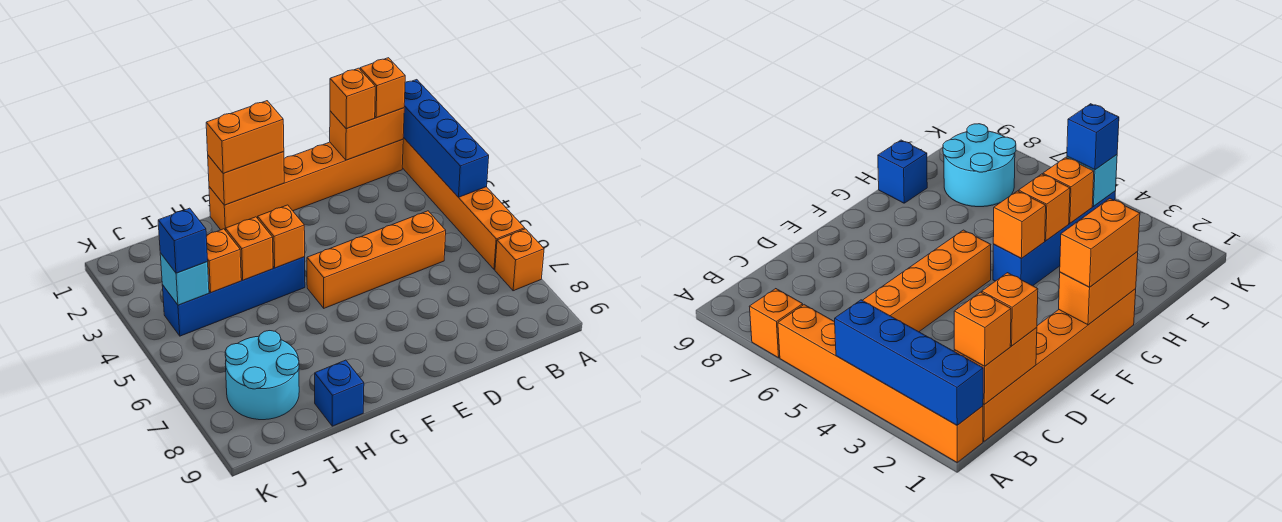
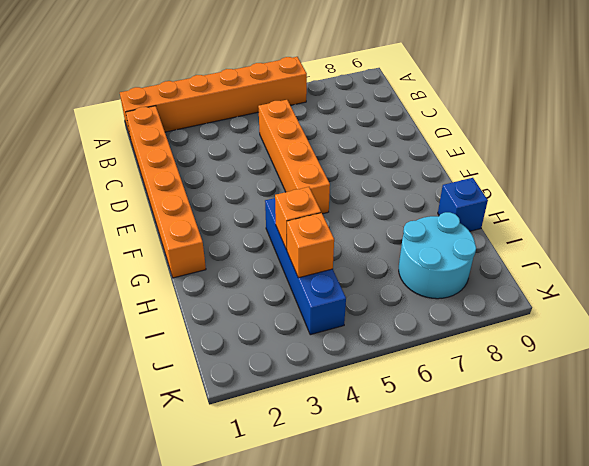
none -> orange 1x1 brick [495,229,544,291]
none -> blue 1x4 brick [403,80,489,197]
none -> orange 1x2 brick [330,108,404,160]

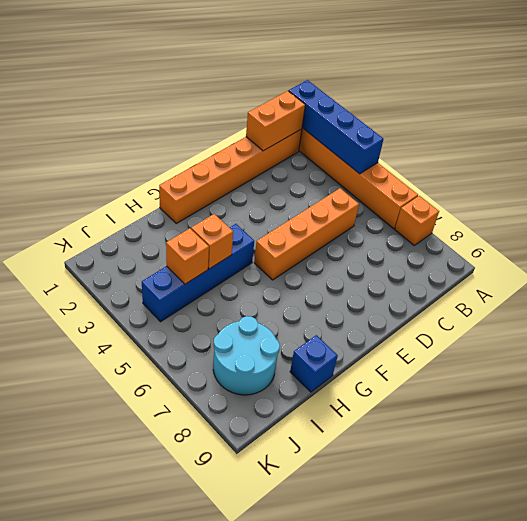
none -> orange 1x2 brick [208,152,284,205]
none -> orange 1x1 brick [258,205,305,268]
none -> cyan 1x1 brick [160,253,209,305]

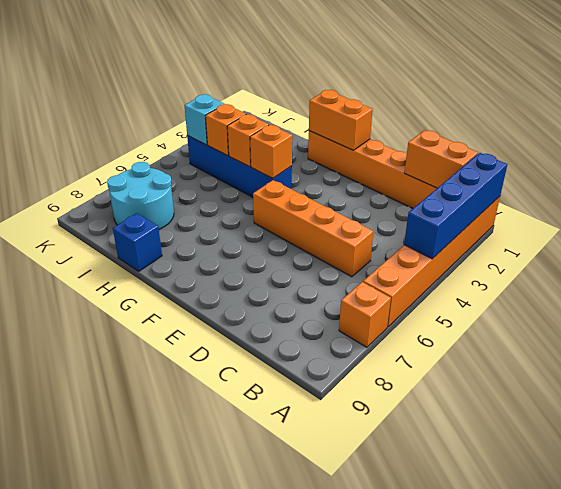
none -> orange 1x1 brick [360,58,405,118]
none -> orange 1x1 brick [330,68,375,129]
none -> orange 1x2 brick [206,101,284,173]

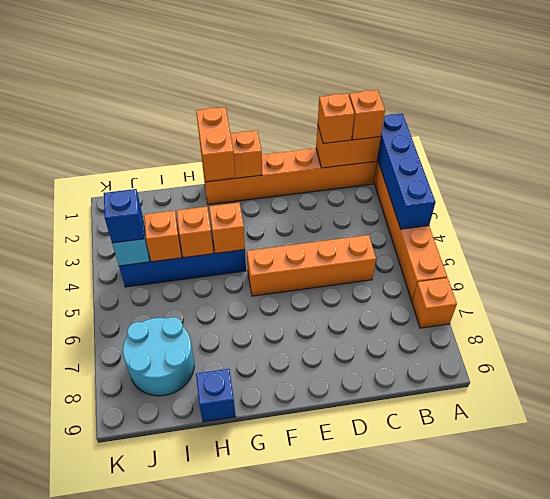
orange 1x2 brick [196,107,235,181] -> orange 1x2 brick turned to [206,101,284,173]

